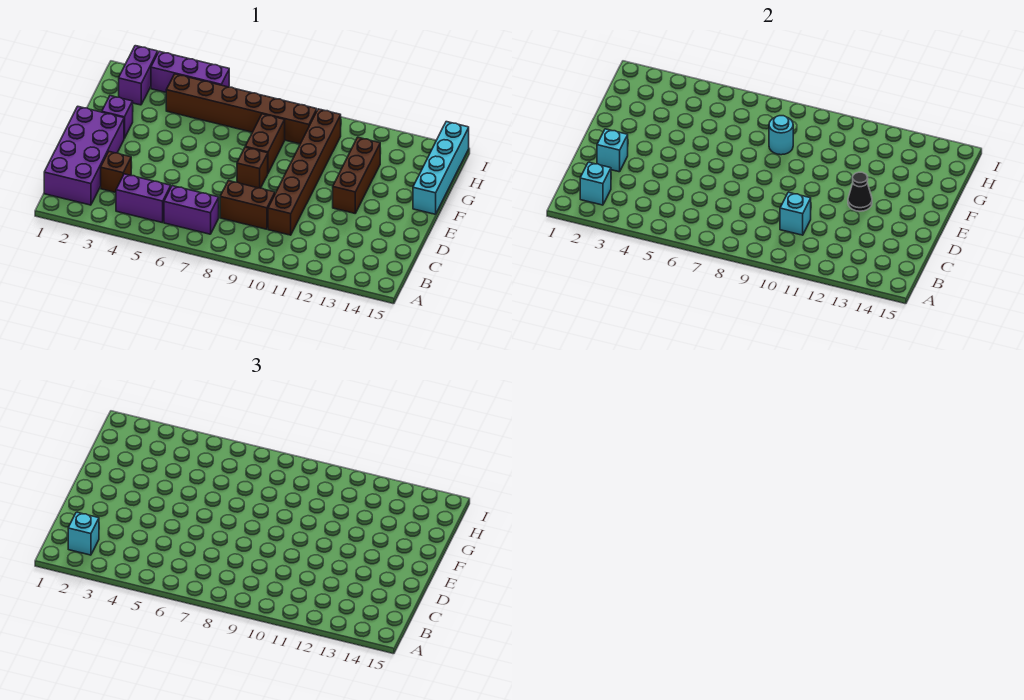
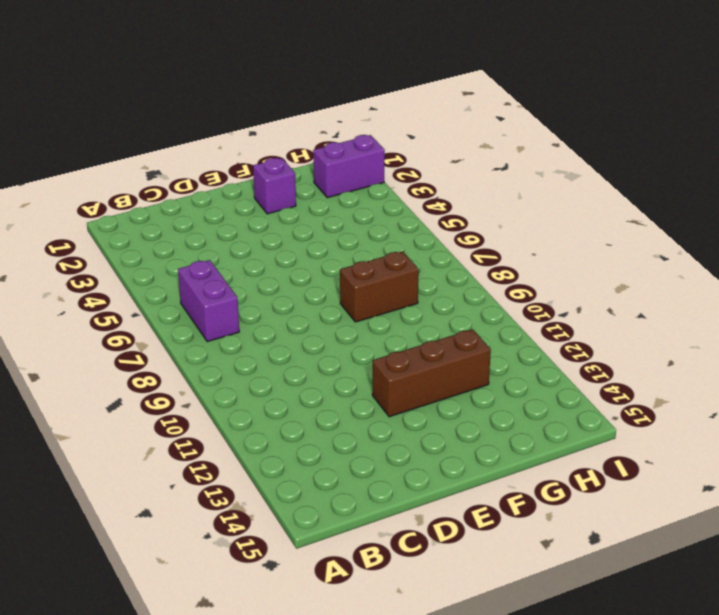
none -> purple 2x4 brick [44,106,124,205]
none -> purple 1x2 brick [116,174,171,223]
none -> brown 1x1 brick [101,152,131,192]

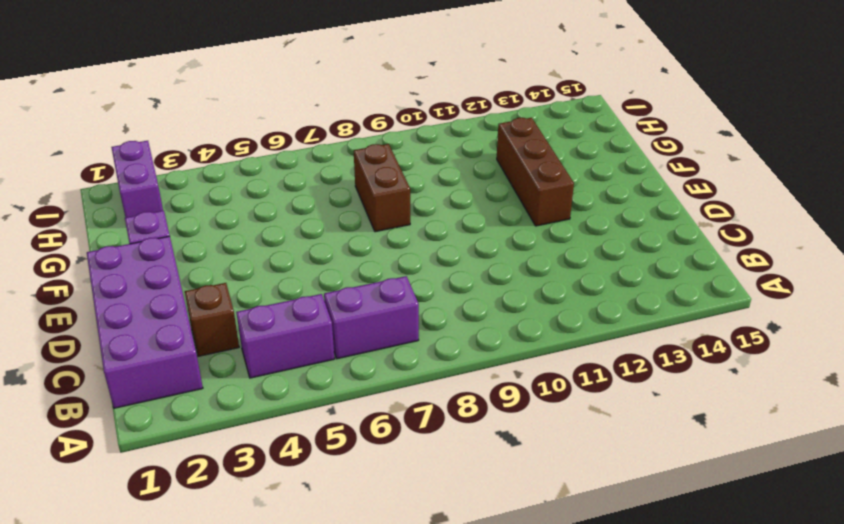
none -> brown 1x2 brick [220,181,275,229]
none -> brown 1x6 brick [268,109,341,235]
none -> brown 1x1 brick [237,147,268,188]

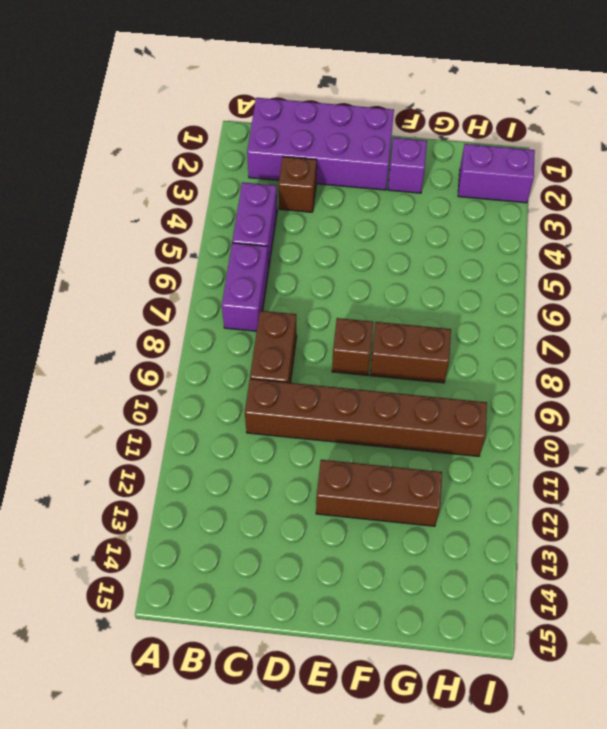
none -> cyan 1x4 brick [413,122,469,214]
none -> brown 1x6 brick [166,74,317,144]
none -> purple 1x3 brick [151,51,229,92]

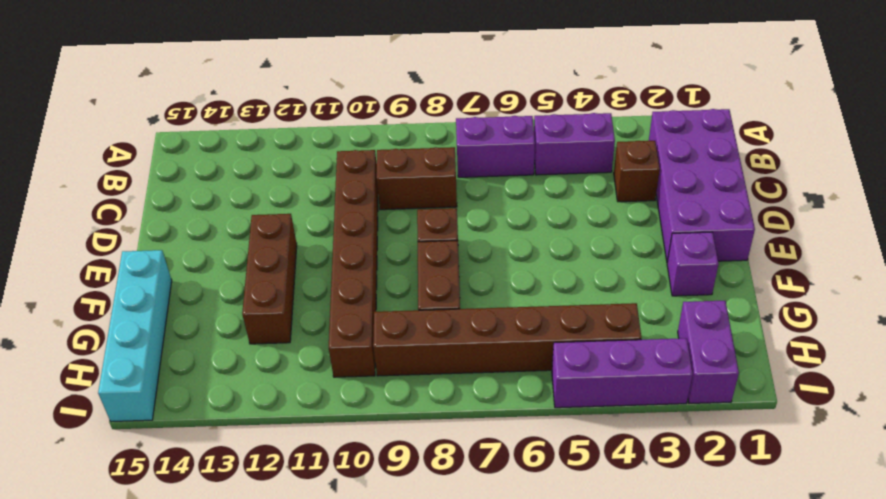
none -> cyan 1x1 brick [580,162,611,205]
none -> cyan 1x1 brick [780,192,811,235]
none -> cyan 1x1 brick [597,129,628,172]

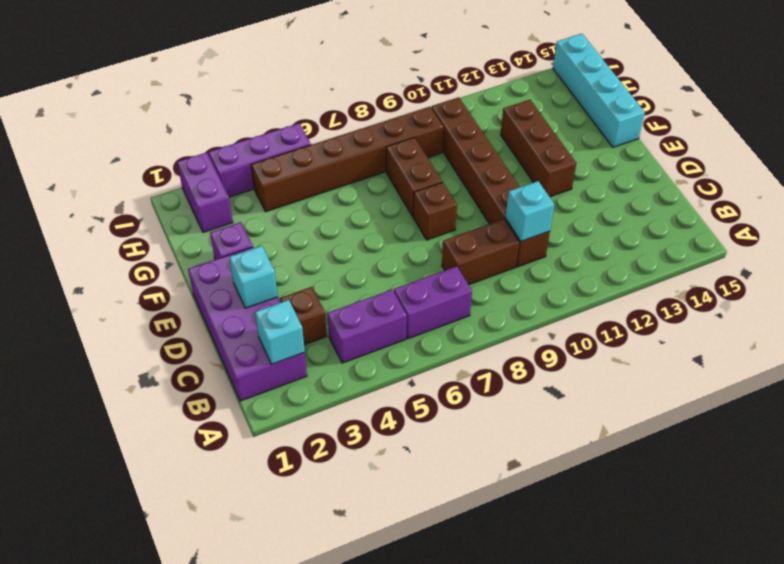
none -> black 1x1 cone [848,172,872,211]
none -> cyan 1x1 round brick [769,116,793,155]
none -> cyan 1x1 brick [68,512,99,555]

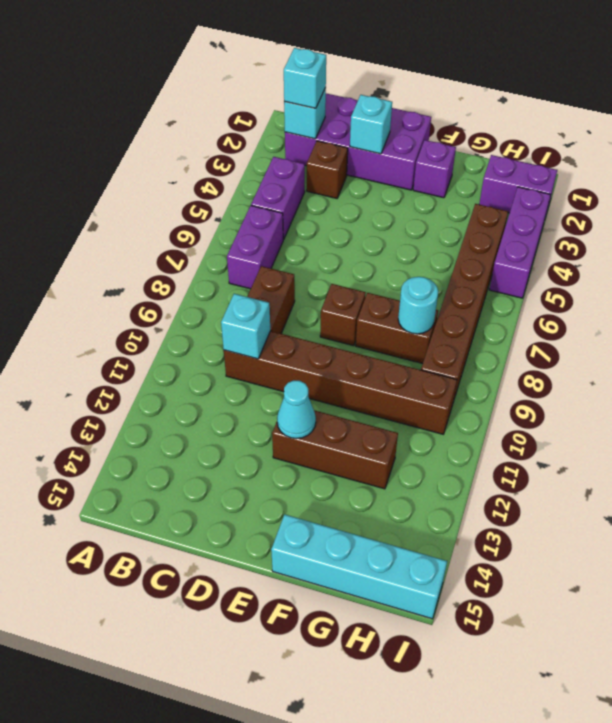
cyan 1x1 cone [277,381,316,439] -> black 1x1 cone [848,172,872,211]

